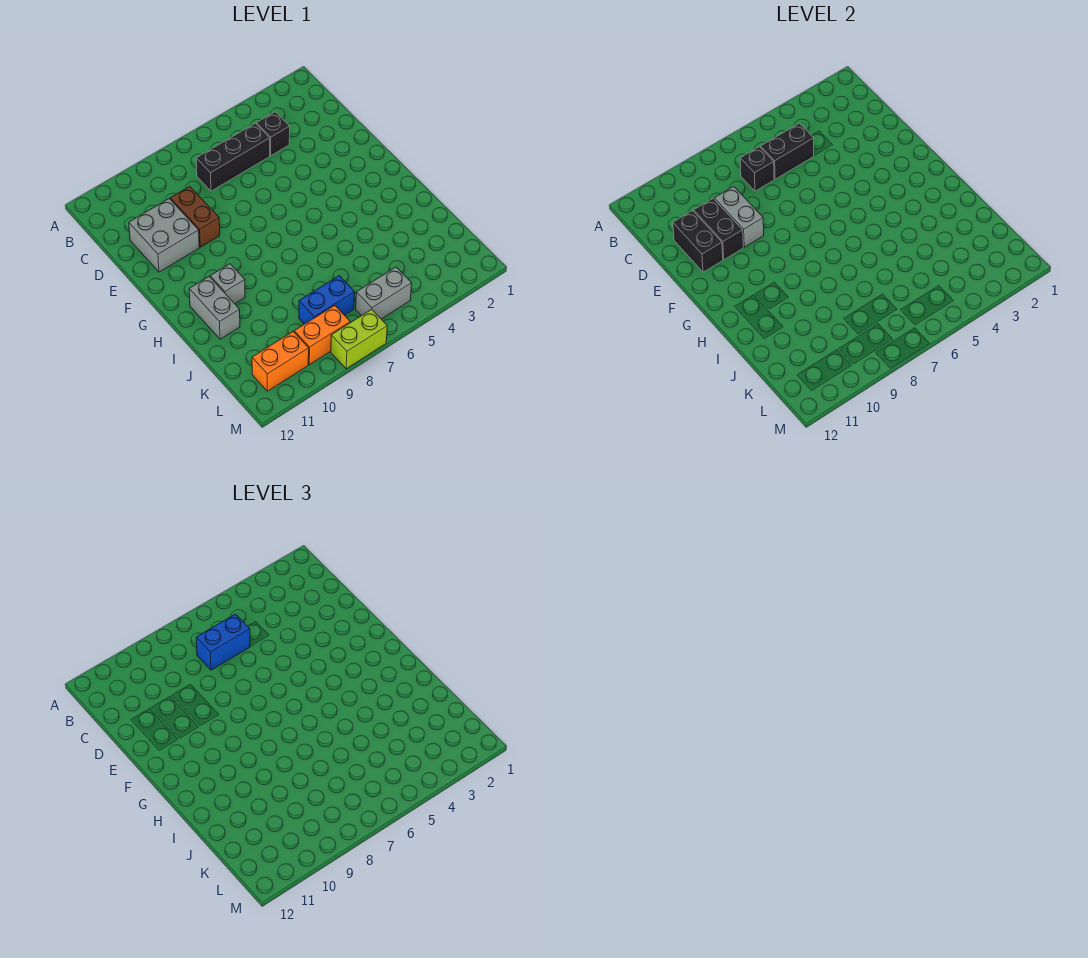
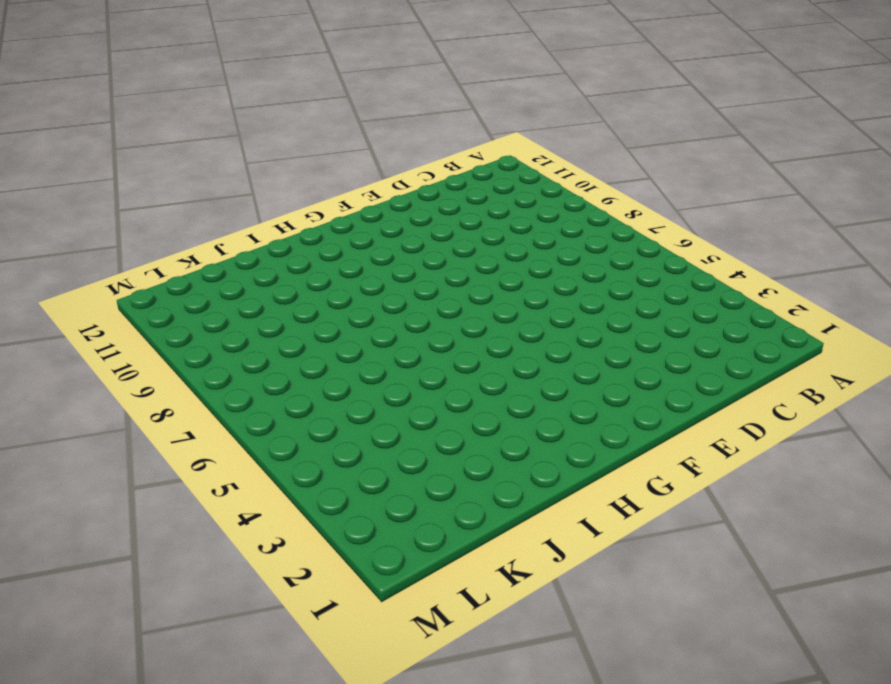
none -> black 1x1 brick [256,112,290,156]
none -> black 1x3 brick [196,123,270,191]
none -> brown 1x2 brick [170,186,220,247]

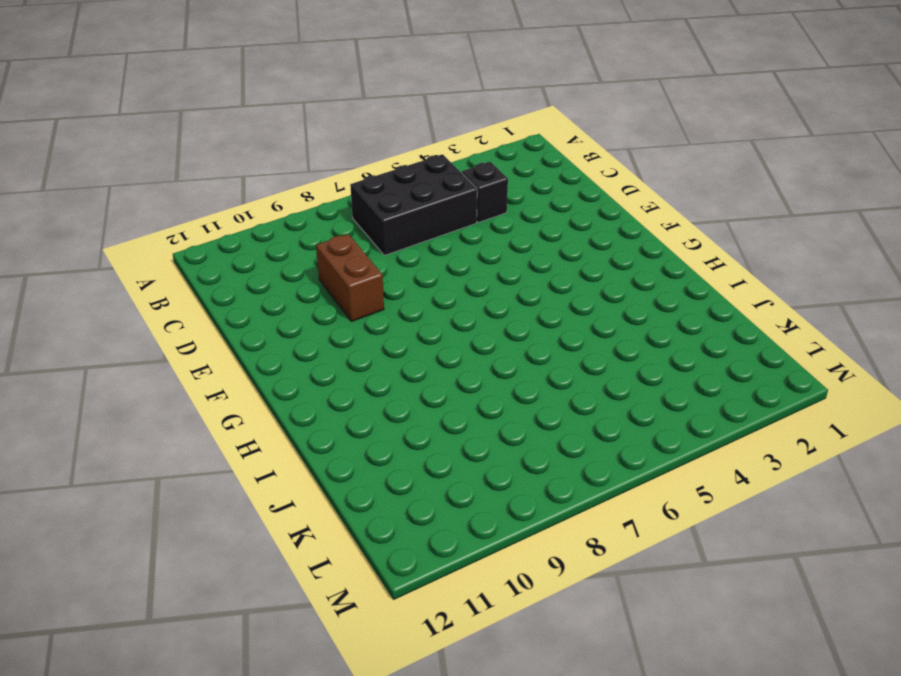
black 2x3 brick [350,154,477,255] -> black 1x3 brick [196,123,270,191]
none -> grey 2x2 brick [129,199,199,272]
none -> grey 1x1 brick [210,264,245,304]
none -> grey 1x2 brick [189,277,240,339]

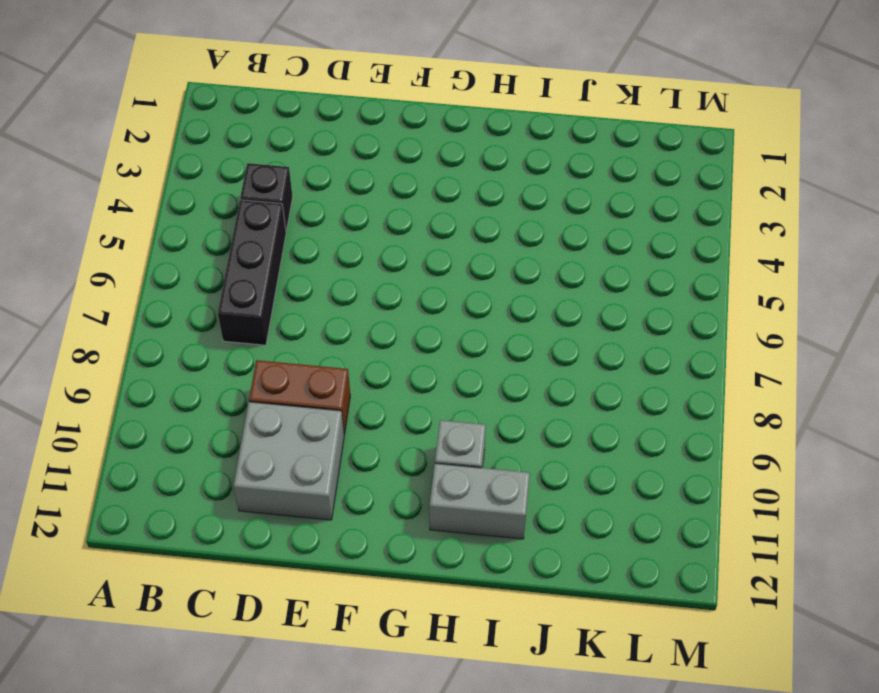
none -> blue 1x2 brick [299,276,355,324]
none -> grey 1x2 brick [356,267,412,319]
none -> orange 1x2 brick [294,305,350,365]

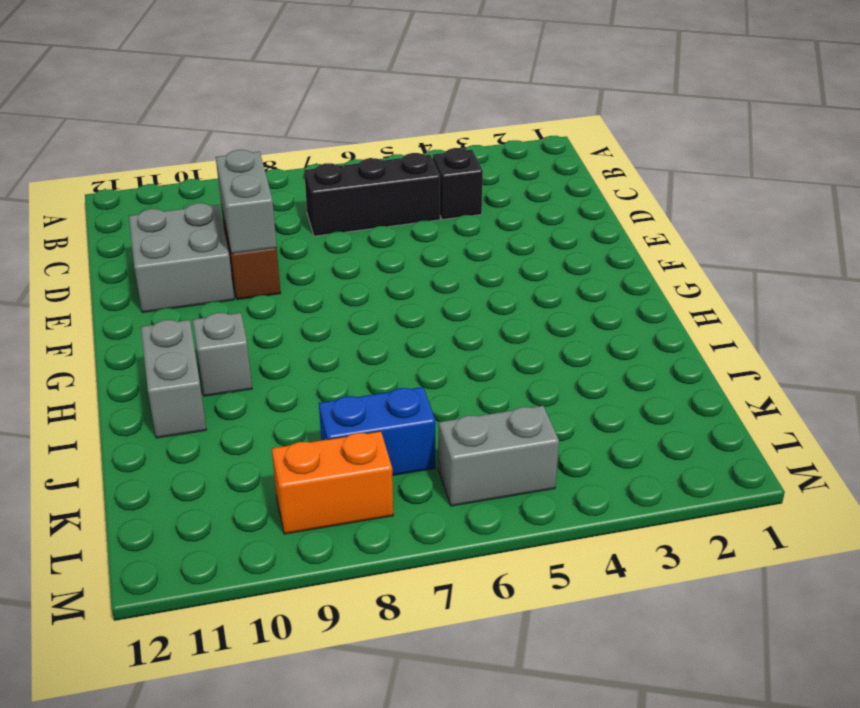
none -> orange 1x2 brick [252,332,309,391]
none -> lime 1x2 brick [331,309,387,369]
none -> black 1x2 brick [760,123,814,179]

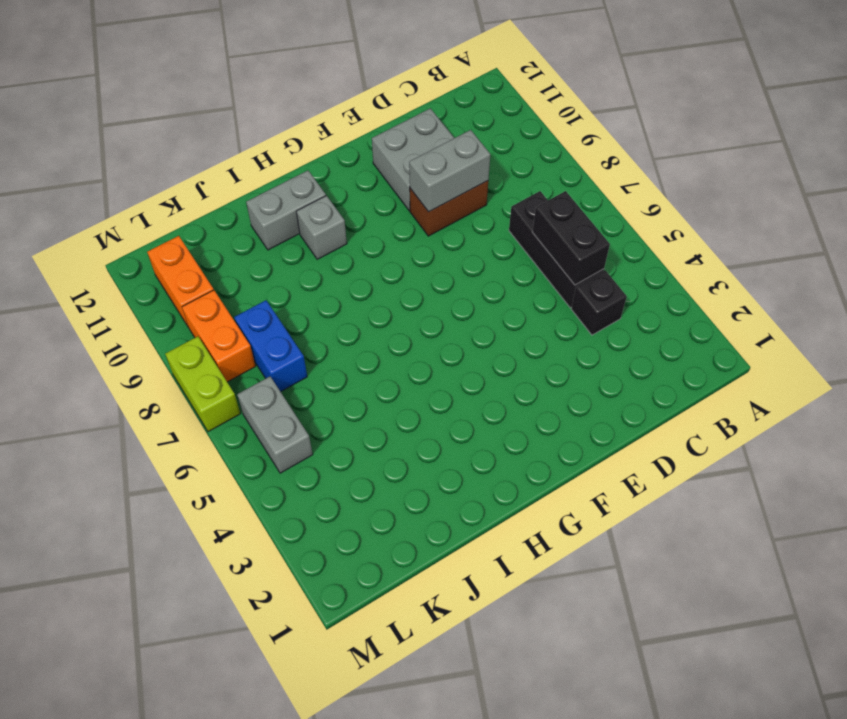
none -> black 1x1 brick [740,147,774,191]
none -> black 1x2 brick [694,199,743,260]
none -> black 1x2 brick [673,211,723,272]

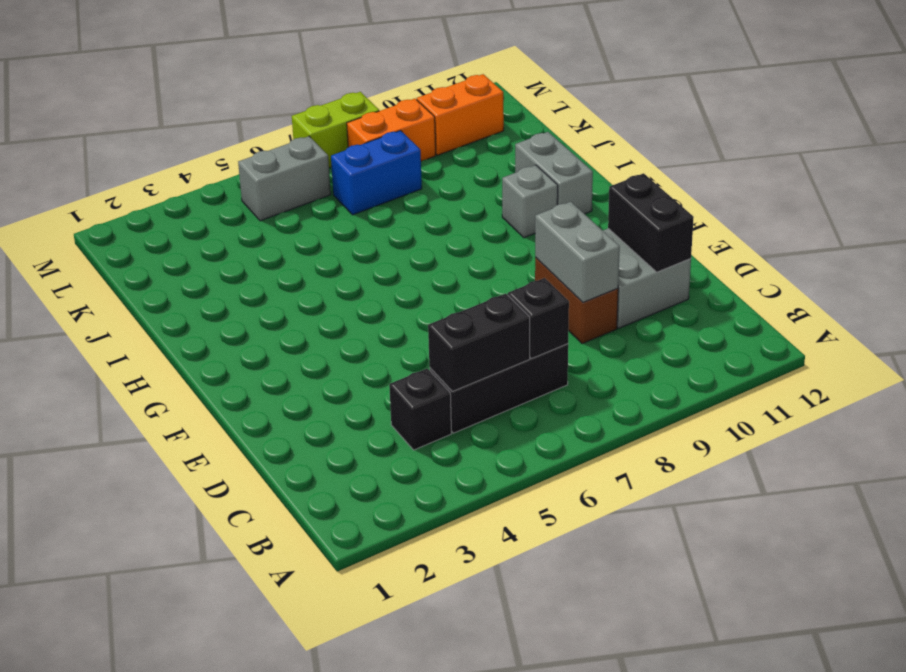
none -> black 1x2 brick [694,199,743,260]
none -> blue 1x2 brick [196,614,250,670]

